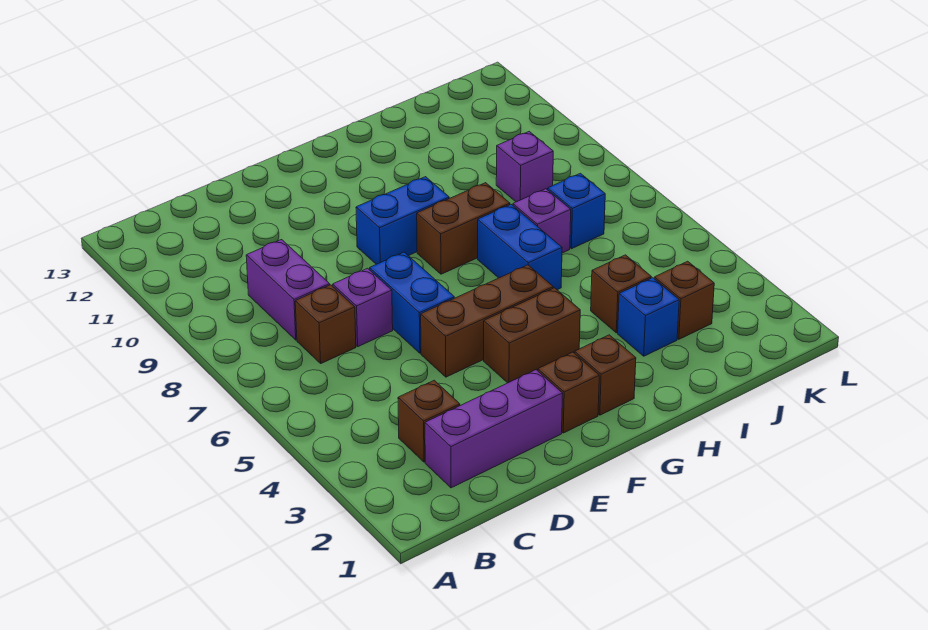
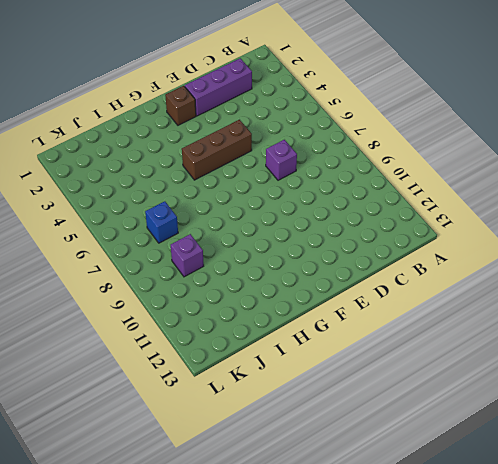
none -> brown 1x1 brick [398,380,460,462]
none -> brown 1x1 brick [295,285,356,363]
none -> purple 1x2 brick [246,240,330,340]

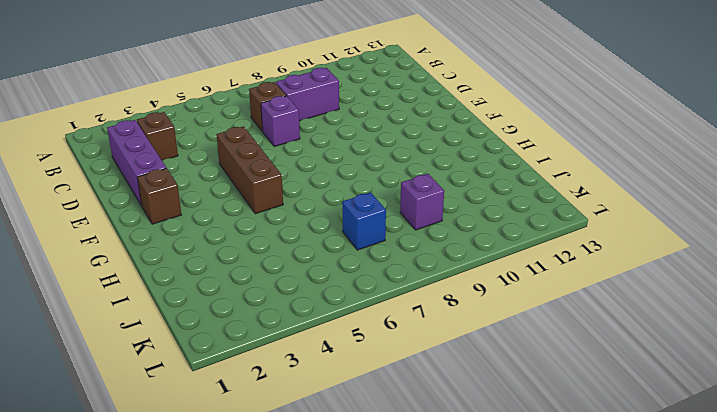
none -> blue 1x2 brick [370,252,454,353]
none -> brown 1x2 brick [484,288,580,383]
none -> blue 1x2 brick [356,177,449,264]

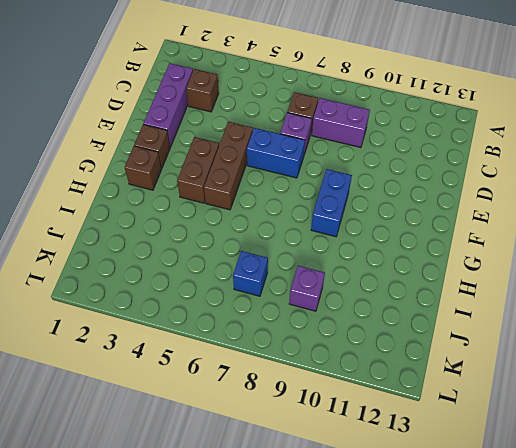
none -> brown 1x2 brick [417,183,510,274]
none -> blue 1x2 brick [478,205,562,290]
none -> blue 1x1 brick [618,278,679,356]

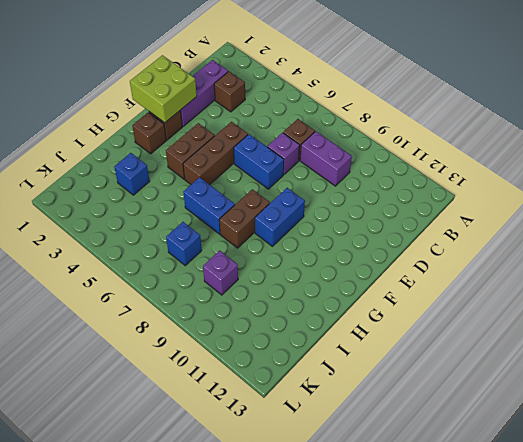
lime 2x2 brick [130,55,197,123] -> none
none -> brown 1x1 brick [591,255,651,333]
none -> purple 1x1 brick [513,189,571,253]
none -> brown 1x1 brick [654,261,714,339]

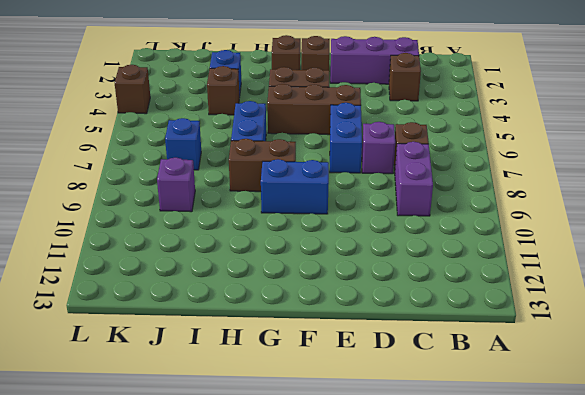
brown 1x1 brick [115,65,150,114] -> brown 1x1 brick moved to [654,261,714,339]
none -> purple 1x1 brick [513,189,571,253]

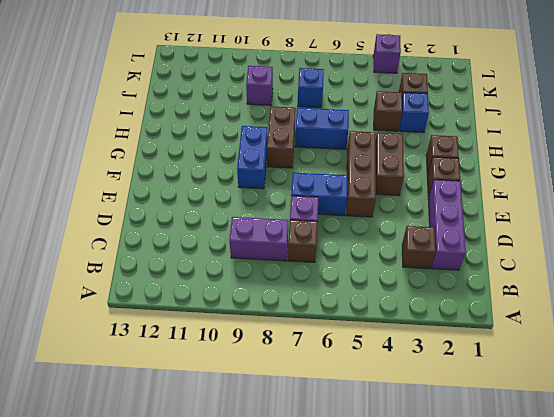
purple 1x1 brick [373,34,401,73] -> purple 1x1 brick moved to [513,189,571,253]

